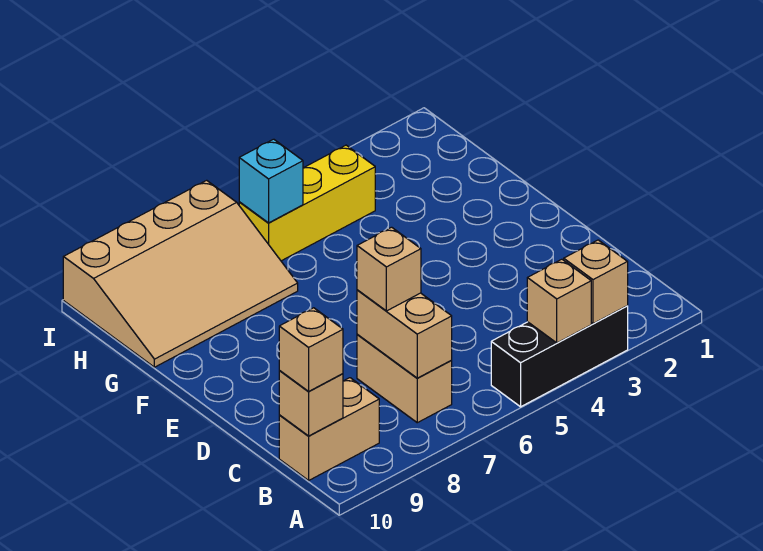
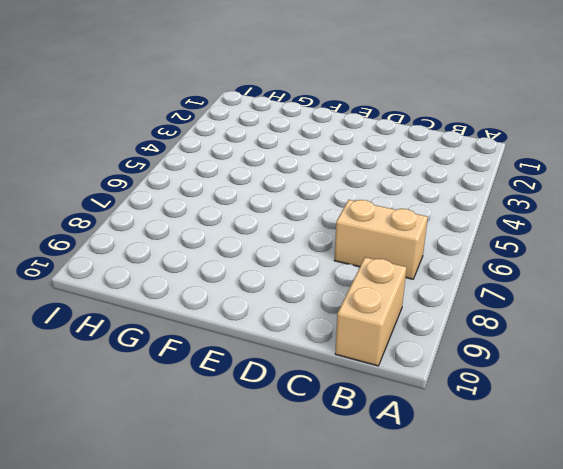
none -> black 1x3 brick [491,306,628,407]
none -> tan 3x4 slope [63,180,298,367]
none -> yellow 1x3 brick [239,145,375,261]

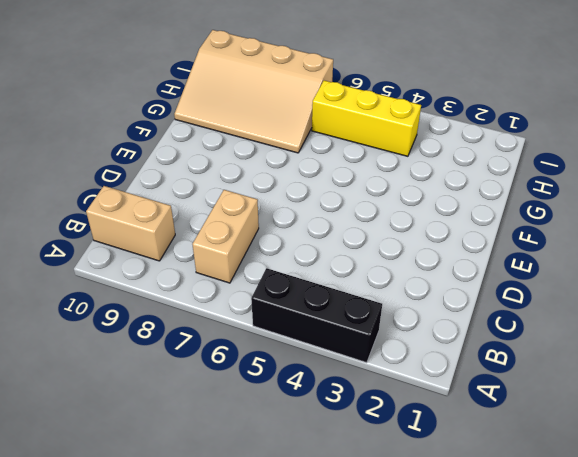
none -> tan 1x1 brick [564,240,628,324]
none -> tan 1x1 brick [527,259,591,343]
none -> tan 1x2 brick [357,290,452,378]

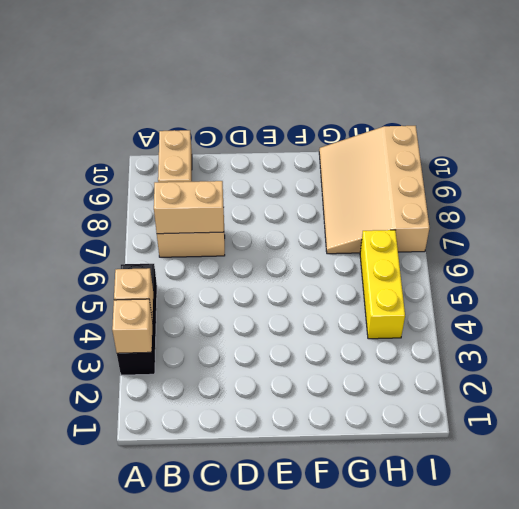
none -> tan 1x1 brick [279,371,343,436]
none -> cyan 1x1 brick [239,139,303,223]
none -> tan 1x1 brick [279,308,343,392]

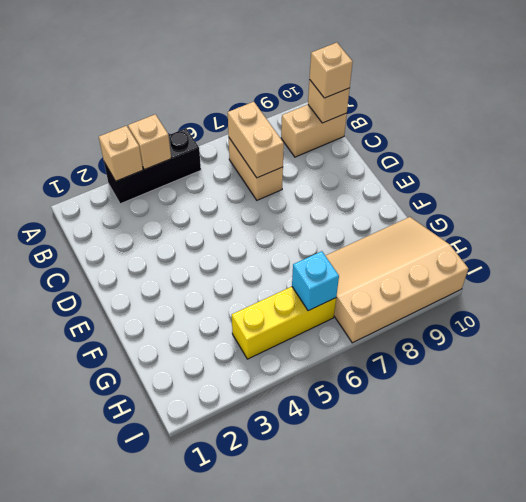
none -> tan 1x1 brick [357,227,421,311]

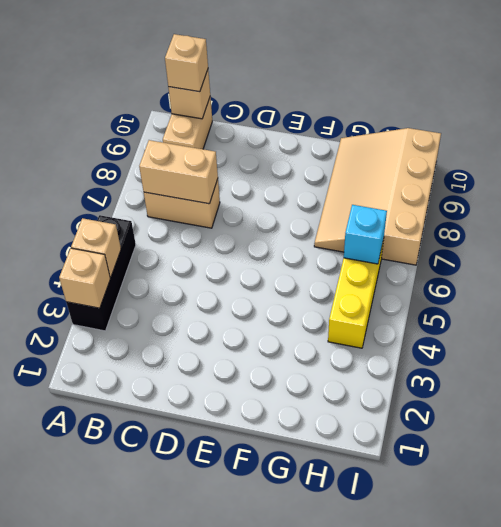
none -> tan 1x1 brick [357,227,421,311]

